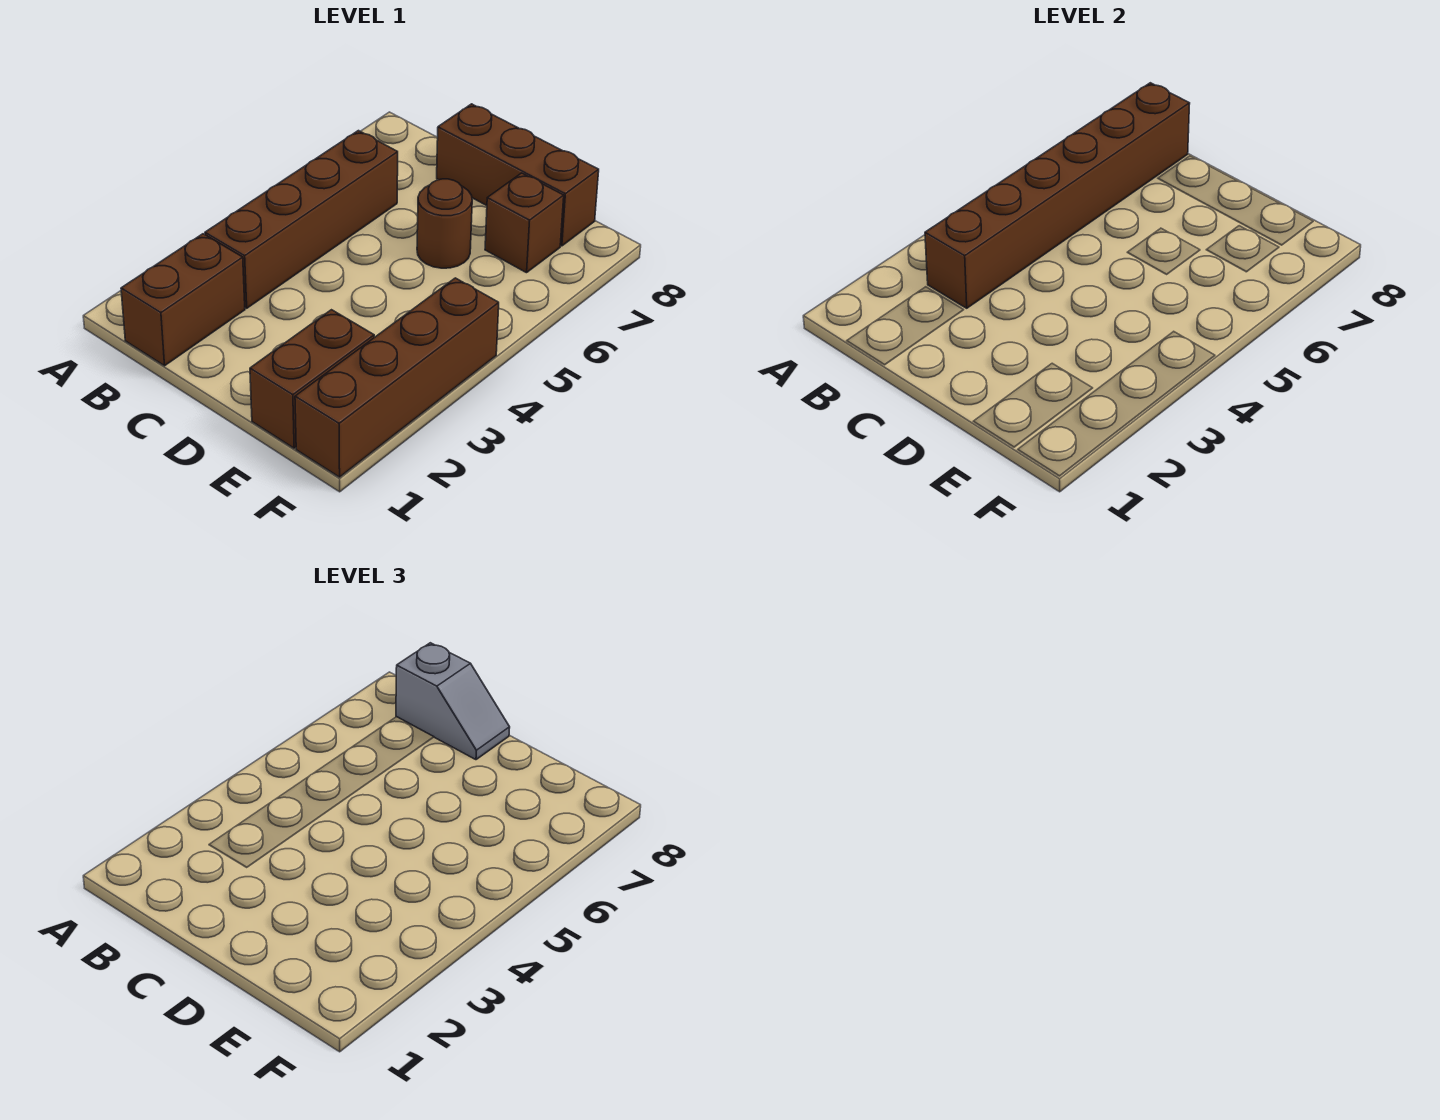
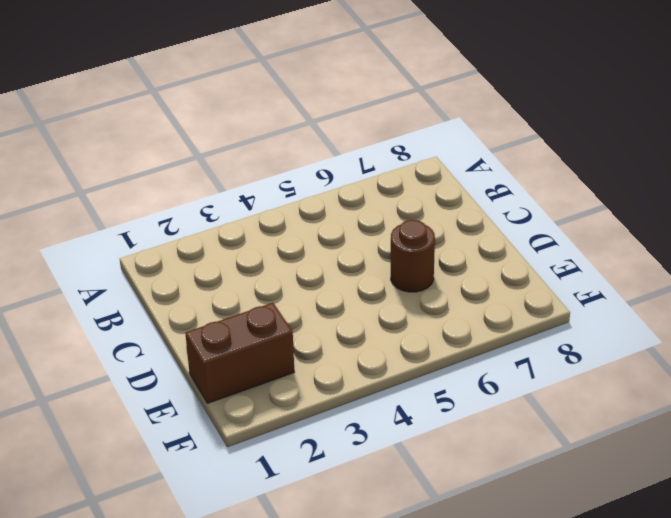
none -> brown 1x2 brick [121,234,245,366]
none -> brown 1x4 brick [205,131,398,308]

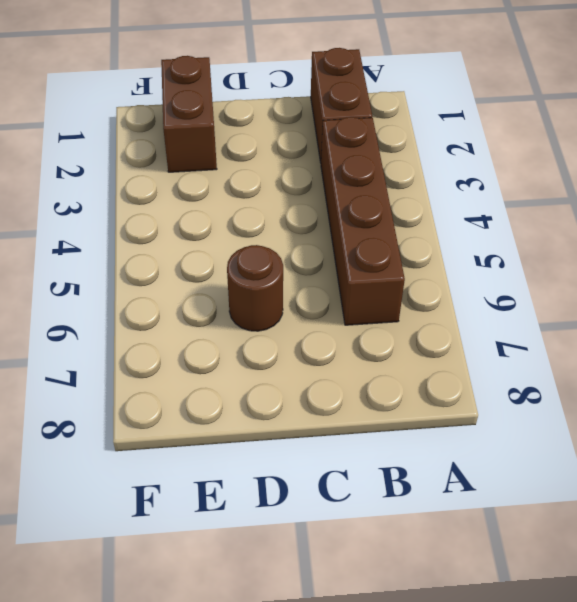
none -> brown 1x3 brick [437,104,599,246]
none -> brown 1x1 brick [485,173,564,273]

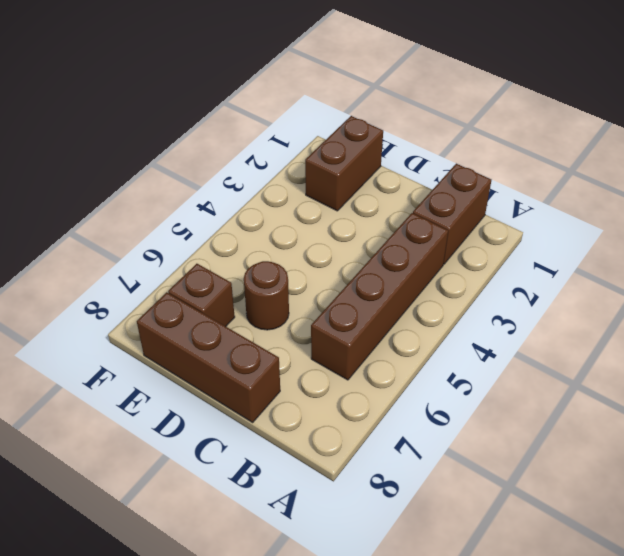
none -> brown 1x4 brick [295,278,499,477]
none -> brown 1x6 brick [925,83,1190,308]

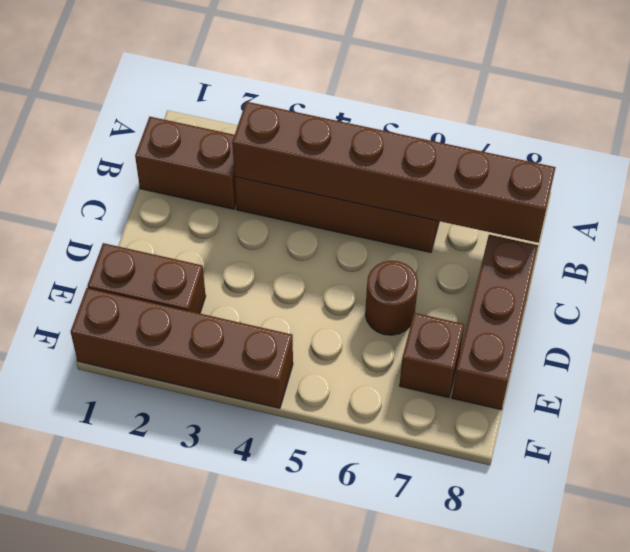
none -> grey 1x2 slope [396,643,510,760]

